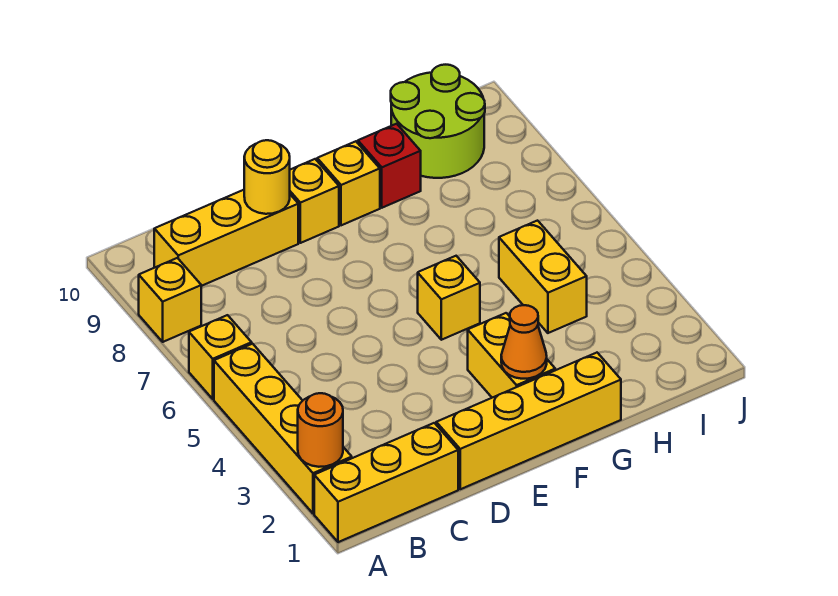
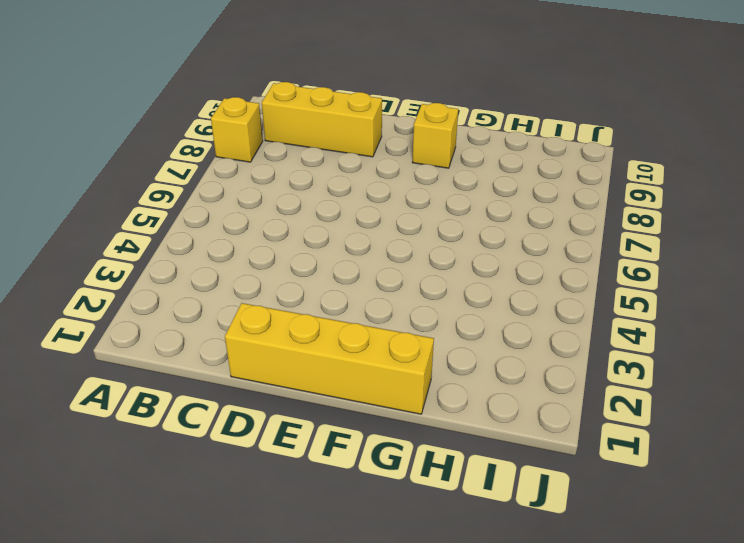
none -> yellow 1x3 brick [314,423,458,542]
none -> yellow 1x4 brick [214,344,352,514]
none -> yellow 1x1 brick [189,315,252,399]

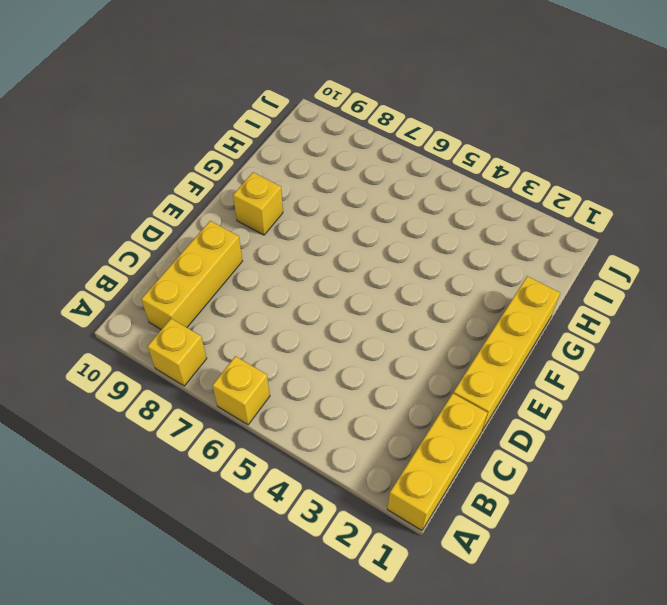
none -> yellow 1x4 brick [214,344,352,514]
none -> yellow 1x1 brick [290,159,339,243]
none -> yellow 1x2 brick [468,313,555,398]

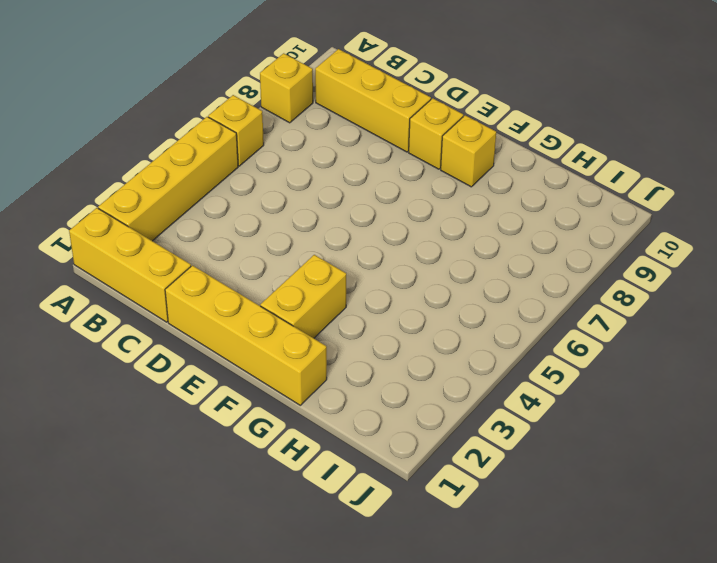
none -> yellow 1x1 brick [418,256,480,340]
none -> red 1x1 brick [358,124,421,208]
none -> yellow 1x2 brick [499,221,587,333]

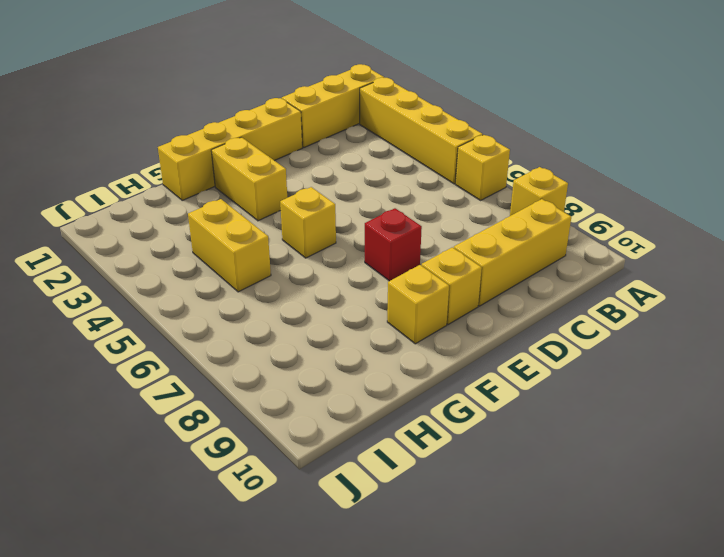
red 1x1 brick [365,208,422,281] -> red 1x1 brick moved to [358,124,421,208]
none -> lime 2x2 round brick [391,65,485,178]
none -> orange 1x1 round brick [298,393,343,467]
none -> yellow 1x1 round brick [244,140,290,214]

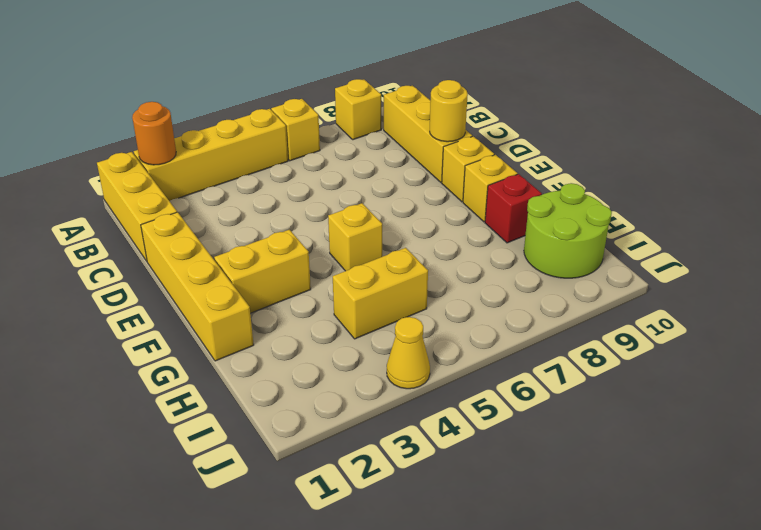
yellow 1x1 cone [387,317,430,389] -> none
none -> orange 1x1 cone [501,305,547,379]

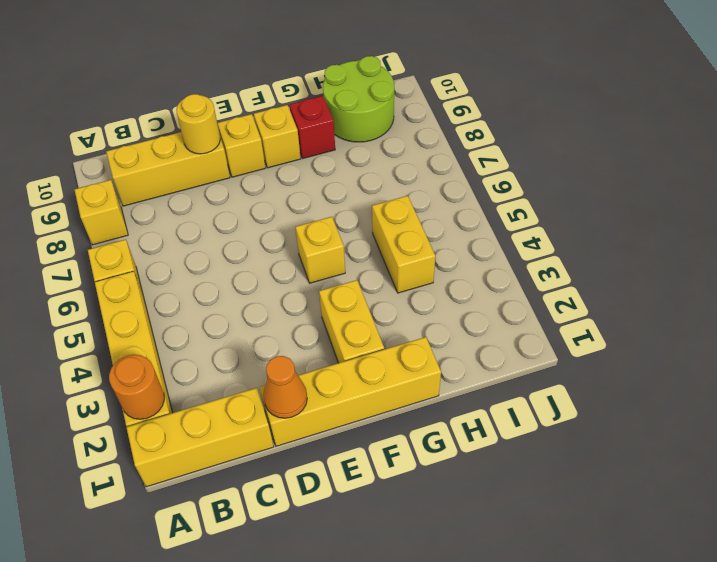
orange 1x1 cone [263,356,307,418] -> orange 1x1 cone moved to [501,305,547,379]

